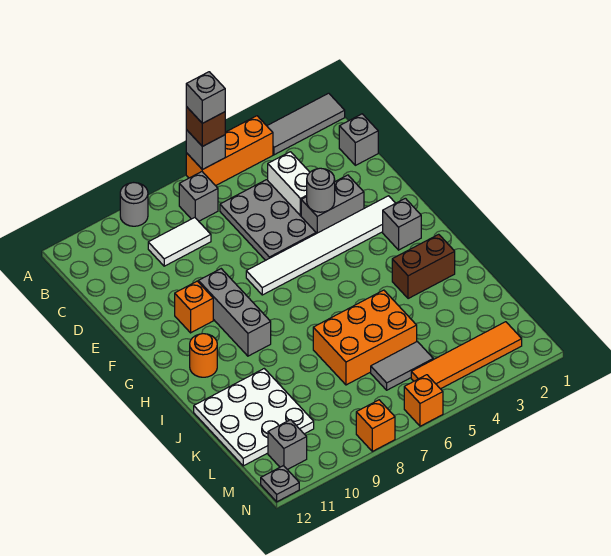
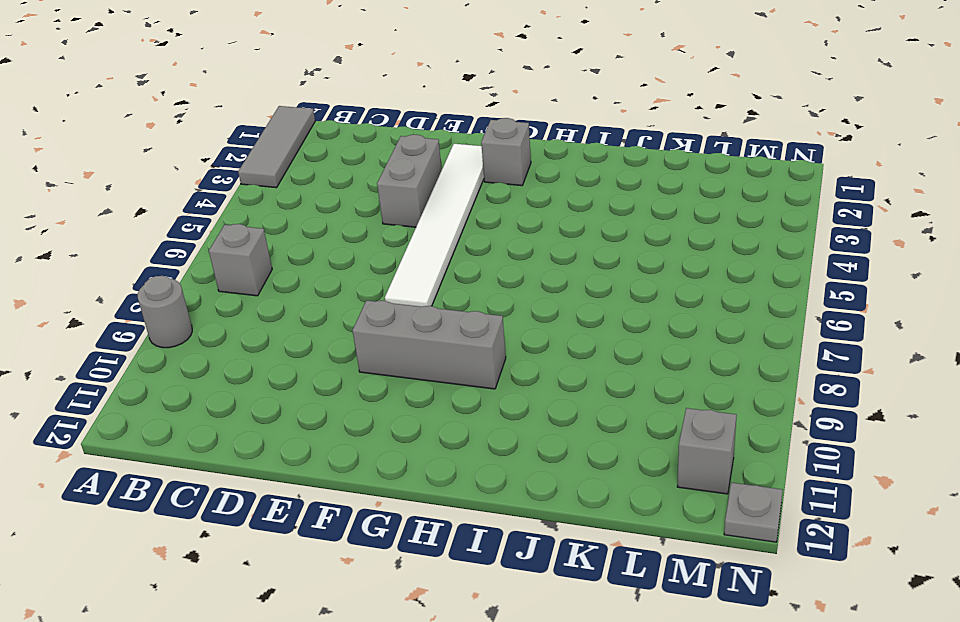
none -> orange 1x3 brick [186,116,273,186]
none -> grey 1x1 brick [339,114,378,165]
none -> white 1x2 brick [268,152,310,216]

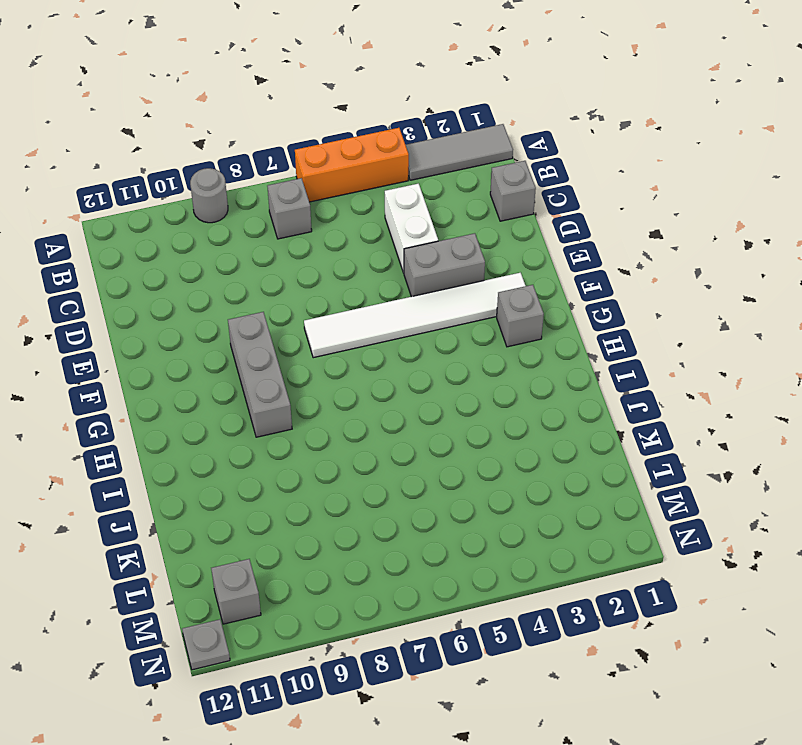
none -> grey 2x3 plate [220,180,316,260]
none -> white 1x2 tile [148,218,211,266]
none -> orange 1x1 brick [175,281,213,333]

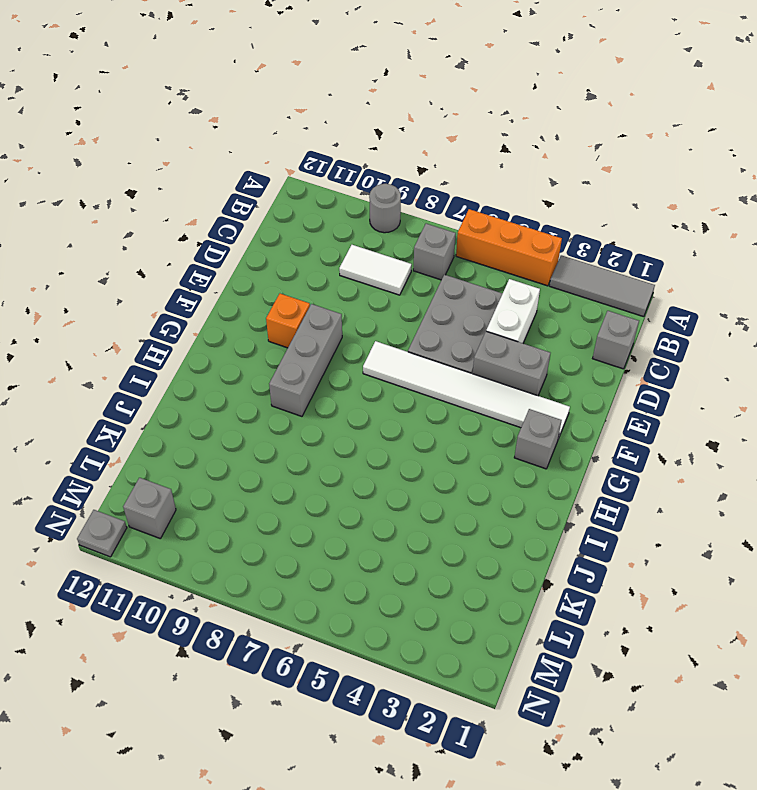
none -> orange 1x1 round brick [190,334,217,377]
none -> brown 1x2 brick [392,234,455,299]
none -> orange 2x3 brick [313,290,417,385]

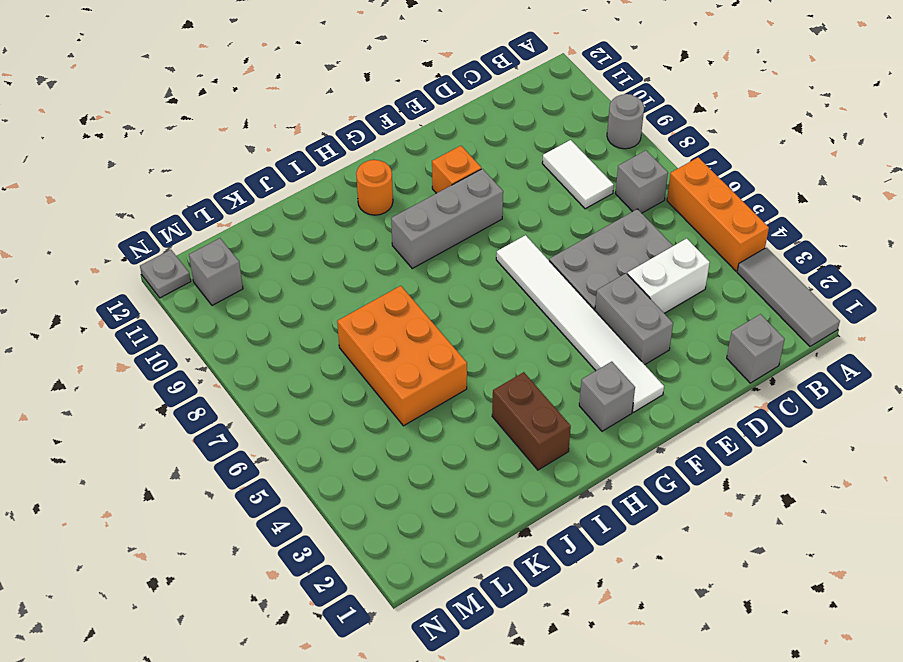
none -> white 3x3 plate [194,369,314,466]
none -> grey 1x2 tile [371,342,433,390]
none -> orange 1x4 tile [411,322,522,389]

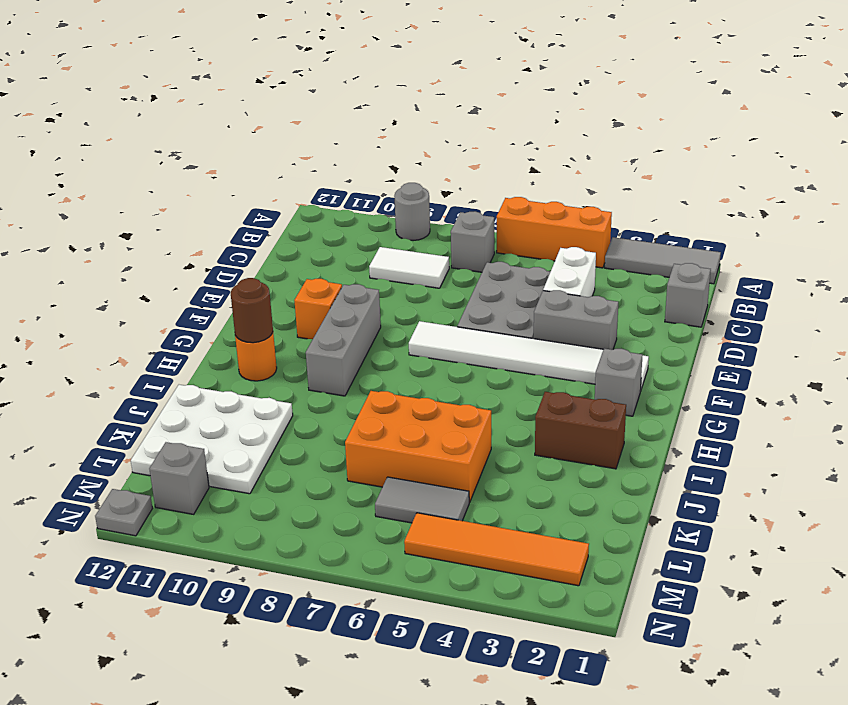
brown 1x1 round brick [231,278,273,343] -> none
none -> orange 1x1 brick [404,375,443,426]
none -> orange 1x1 brick [356,400,395,451]
none -> grey 1x1 brick [186,130,225,170]

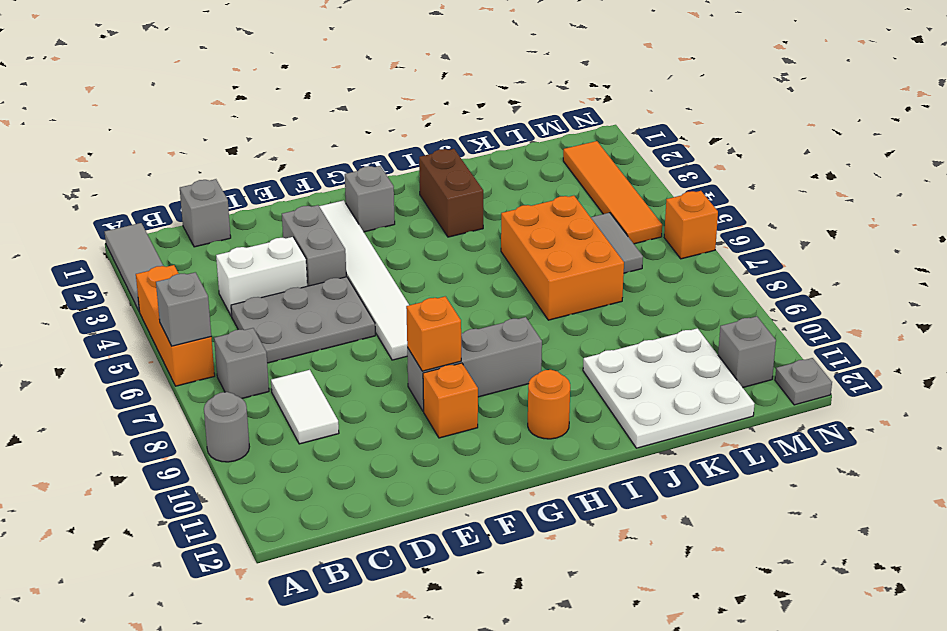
orange 1x1 brick [406,296,461,371] -> orange 1x1 brick moved to [356,400,395,451]
none -> grey 1x1 round brick [307,168,335,212]
none -> brown 1x1 brick [186,107,225,147]
none -> grey 1x1 brick [186,72,225,123]

